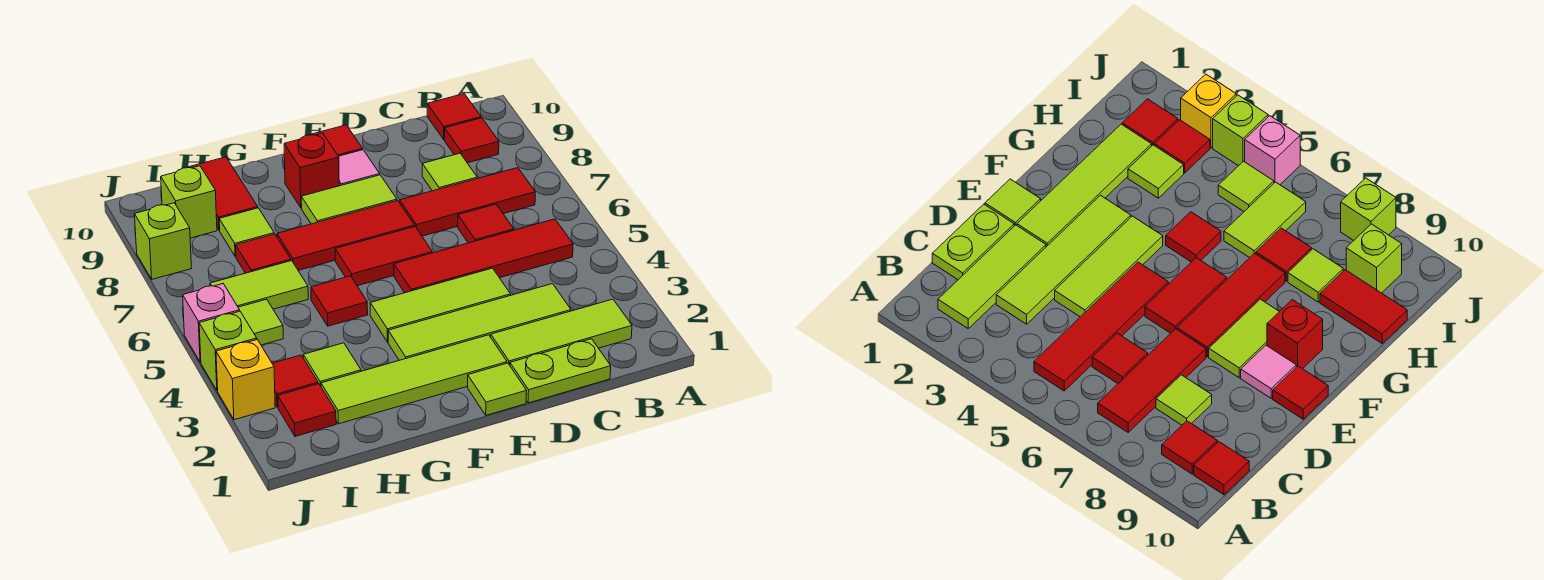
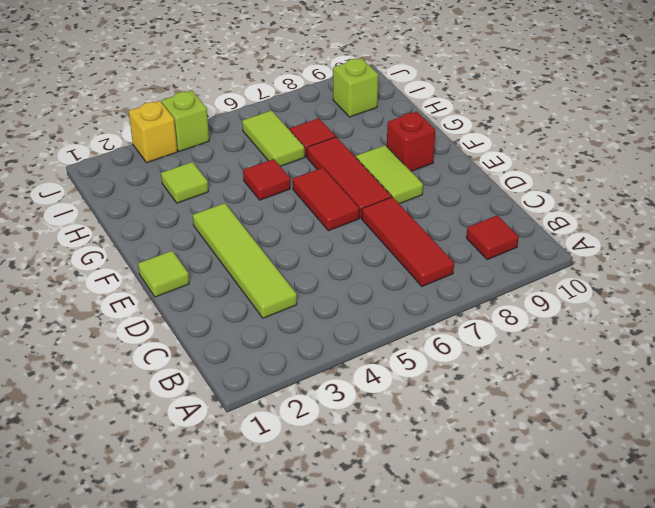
none -> lime 1x3 tile [491,299,632,365]
none -> red 1x4 tile [394,219,573,293]
none -> red 1x1 tile [427,94,481,139]
none -> lime 1x2 plate [510,339,611,403]

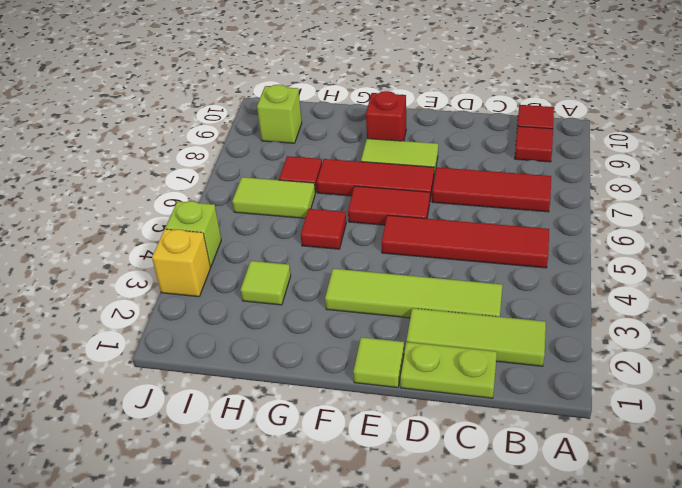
none -> red 1x1 tile [458,204,514,243]
none -> lime 1x1 tile [422,153,477,191]
none -> lime 1x3 tile [370,268,511,342]
none -> lime 1x4 tile [321,335,507,424]

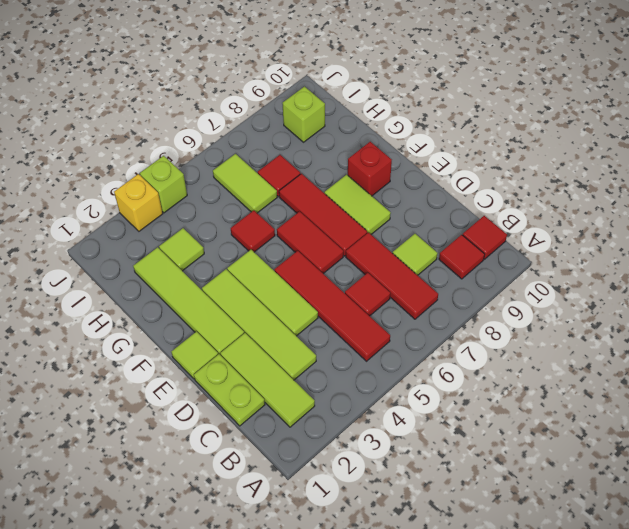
none -> pink 1x1 tile [339,150,380,186]
none -> red 1x1 tile [310,125,363,156]
none -> lime 1x1 tile [219,208,274,257]
none -> red 1x2 tile [188,157,258,230]

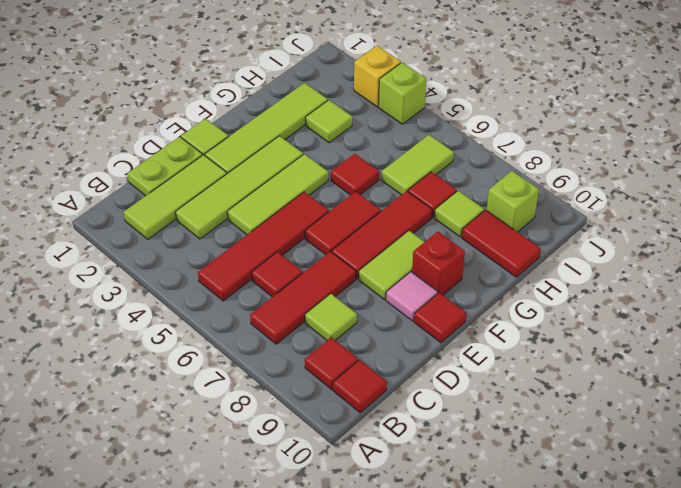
none -> red 1x1 tile [278,384,336,436]
none -> red 1x1 tile [272,355,318,407]
none -> lime 1x1 tile [238,299,283,345]
none -> pink 1x1 brick [183,284,240,362]

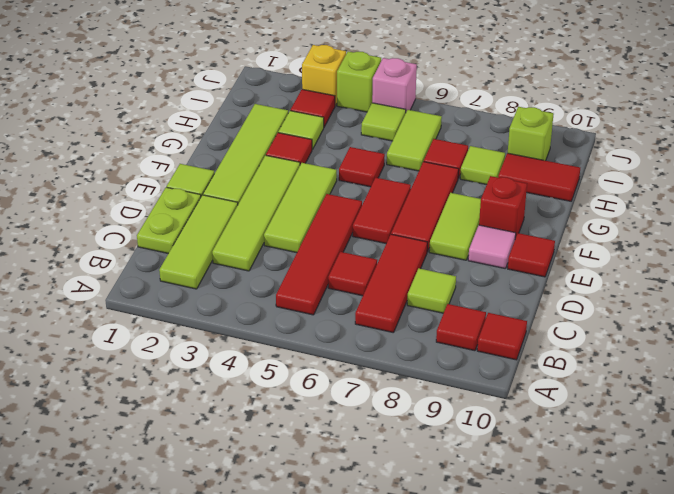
red 1x1 tile [266,133,312,165] -> red 1x1 tile moved to [278,384,336,436]
none -> lime 1x1 brick [134,203,191,279]

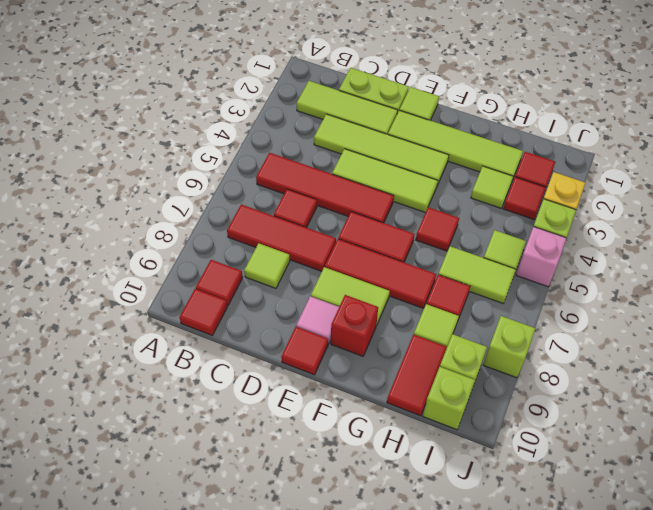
lime 1x1 brick [423,367,475,430] -> none

